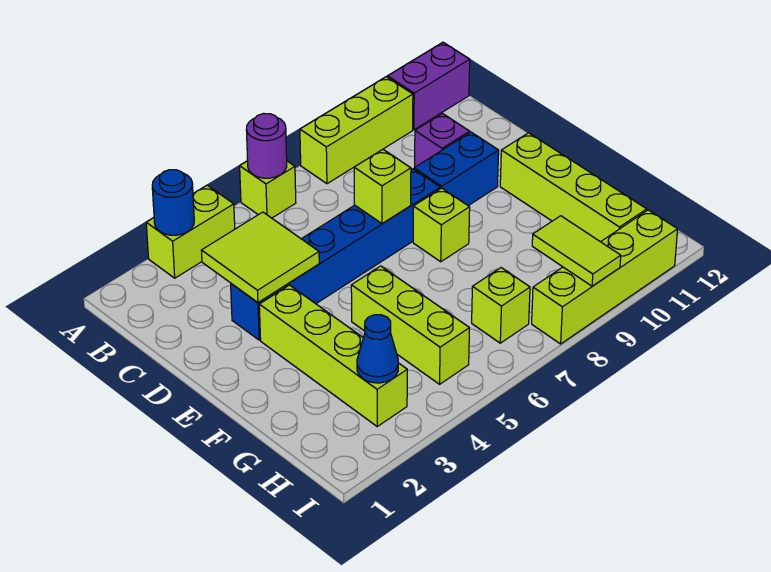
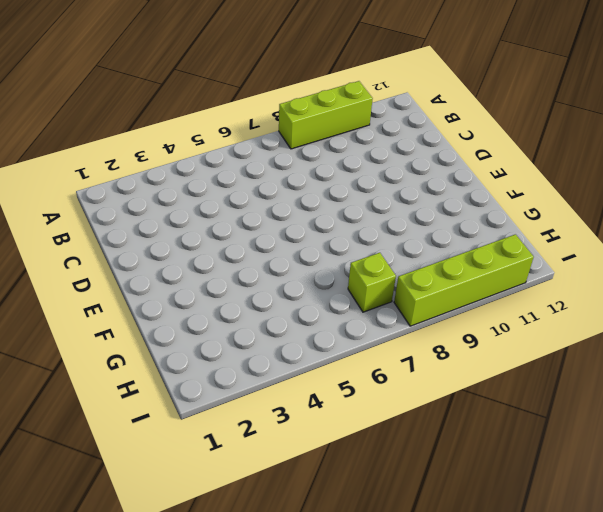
none -> lime 1x2 brick [146,185,235,278]
none -> lime 1x1 brick [240,161,296,218]
none -> purple 1x2 brick [388,43,470,130]

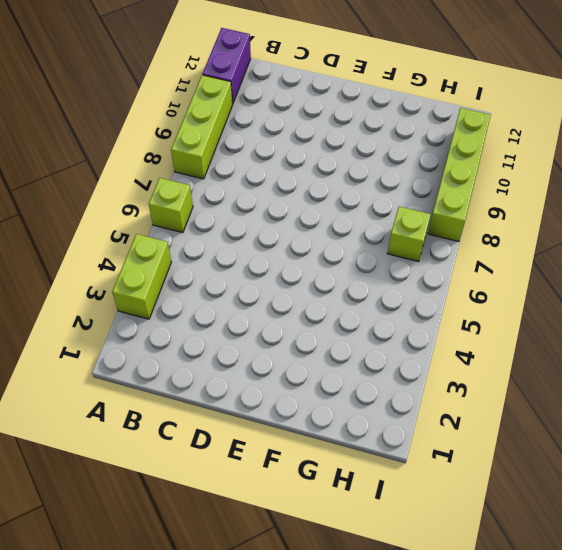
none -> purple 1x1 brick [415,114,470,167]
none -> blue 1x6 brick [231,169,440,340]
none -> blue 1x2 brick [414,132,499,206]

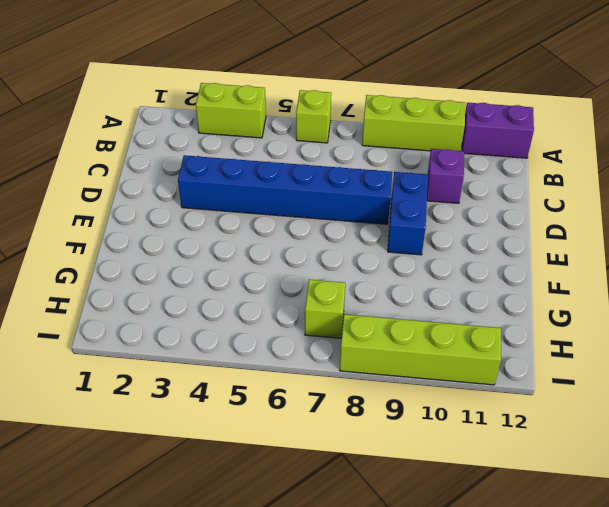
blue 1x2 brick [388,172,428,255] -> blue 1x2 brick turned to [414,132,499,206]
none -> lime 1x4 brick [259,285,407,426]
none -> lime 1x1 brick [413,188,470,262]
none -> lime 1x4 brick [500,133,647,242]

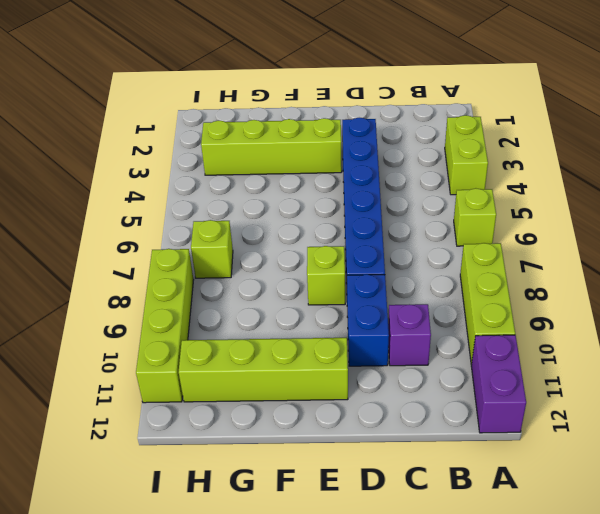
none -> lime 1x3 brick [351,266,469,384]
none -> blue 1x1 round brick [152,170,194,235]
none -> purple 1x1 round brick [246,113,287,178]

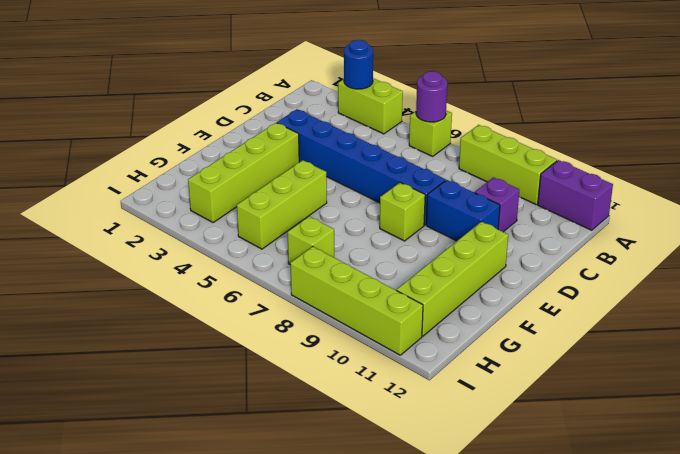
none -> lime 2x2 tile [201,212,319,303]
none -> lime 1x1 brick [354,149,411,224]
none -> blue 1x1 cone [357,315,398,383]

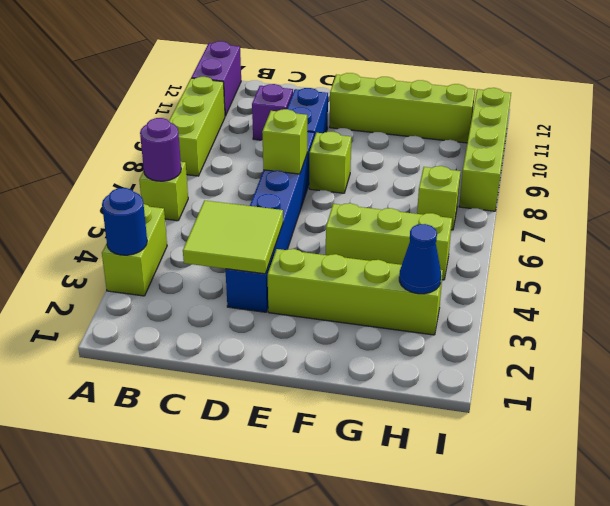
none -> lime 1x2 tile [532,216,621,286]

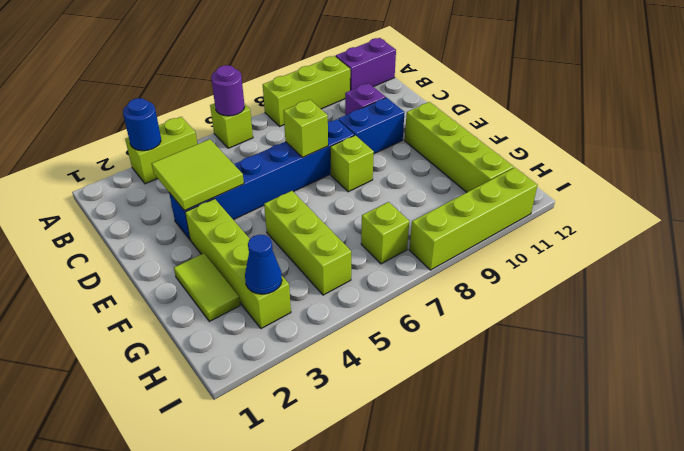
lime 1x2 tile [174,253,240,322] -> lime 1x2 tile moved to [532,216,621,286]

